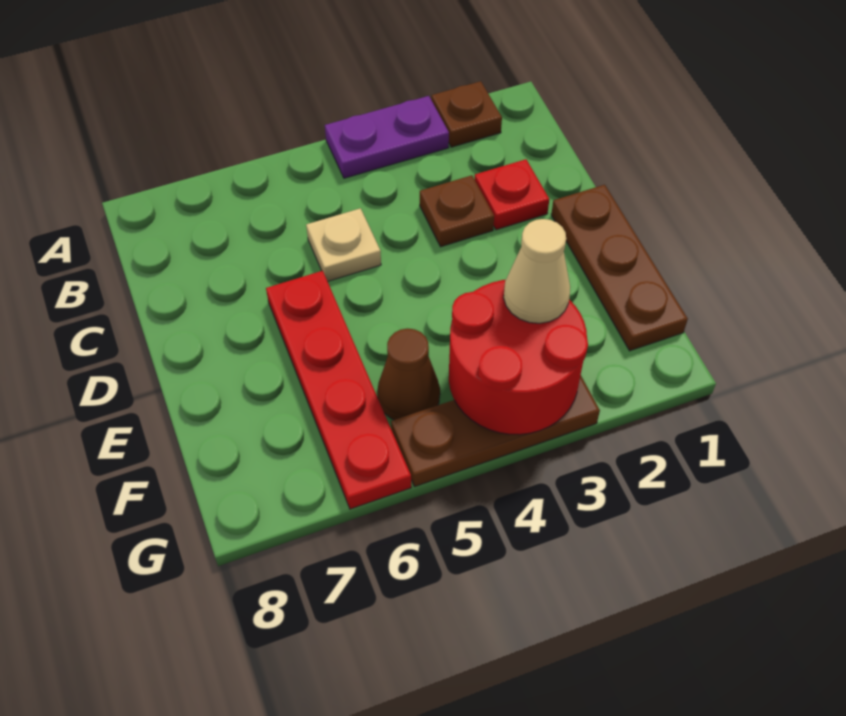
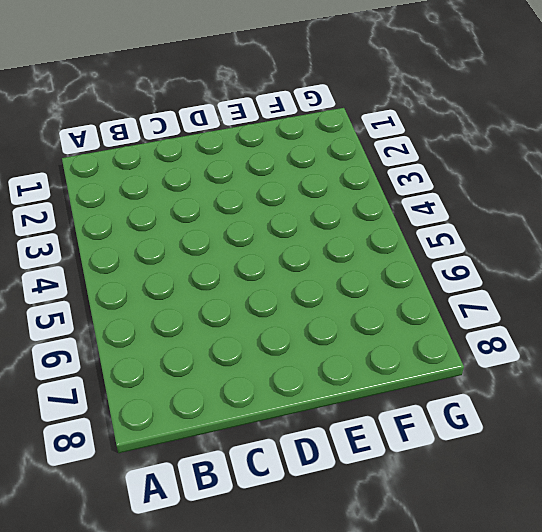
none -> brown 1x1 plate [432,81,502,147]
none -> purple 1x2 plate [325,96,449,178]

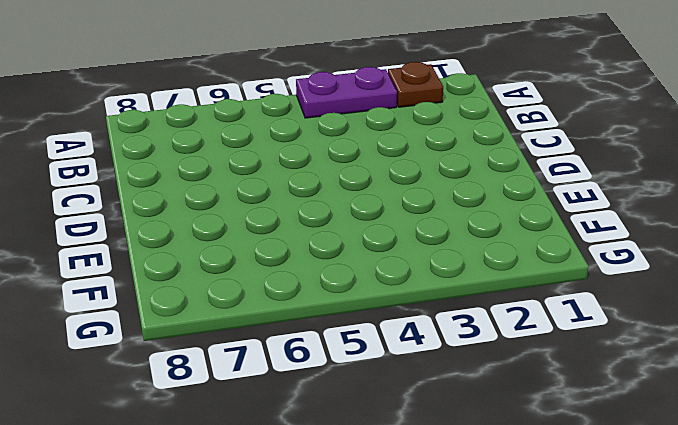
none -> red 1x1 plate [475,159,549,230]
none -> brown 1x1 plate [420,175,494,247]

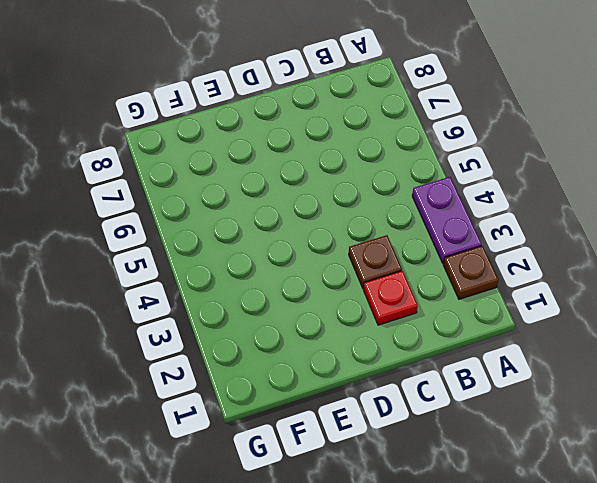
none -> tan 1x1 plate [306,208,381,281]
none -> brown 1x3 plate [551,185,688,351]

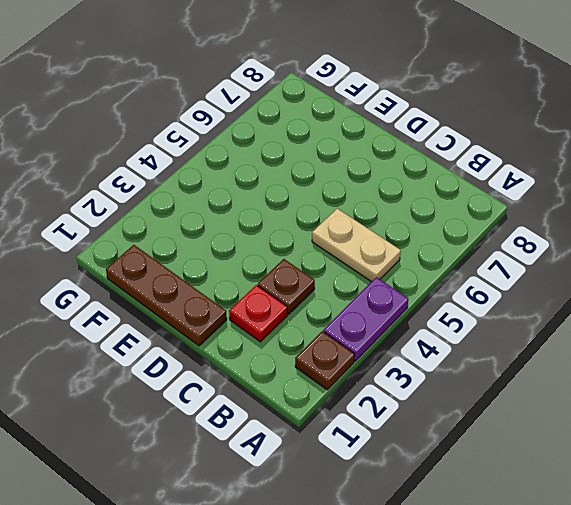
tan 1x2 plate [312,209,401,282] -> tan 1x1 plate [306,208,381,281]
none -> red 1x4 plate [266,271,411,509]
none -> brown 1x1 cone [377,328,440,420]

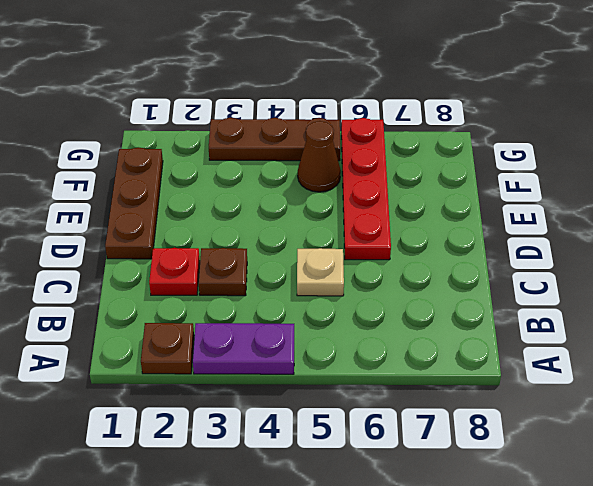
none -> red 2x2 round brick [449,280,588,435]
none -> tan 1x1 cone [504,219,570,323]

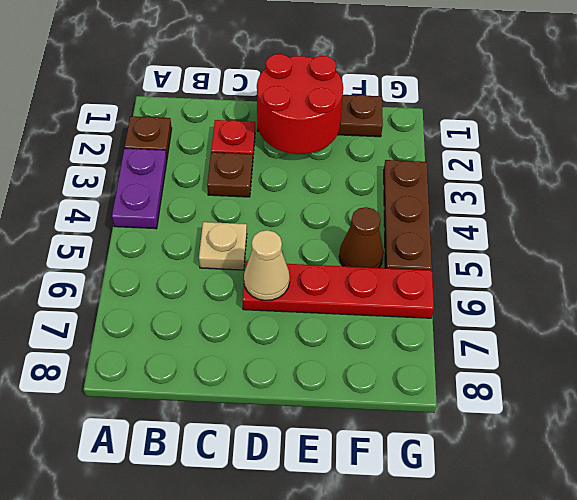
red 2x2 round brick [257,54,343,154] -> red 2x2 round brick moved to [449,280,588,435]
tan 1x1 cone [244,230,290,301] -> tan 1x1 cone moved to [504,219,570,323]

